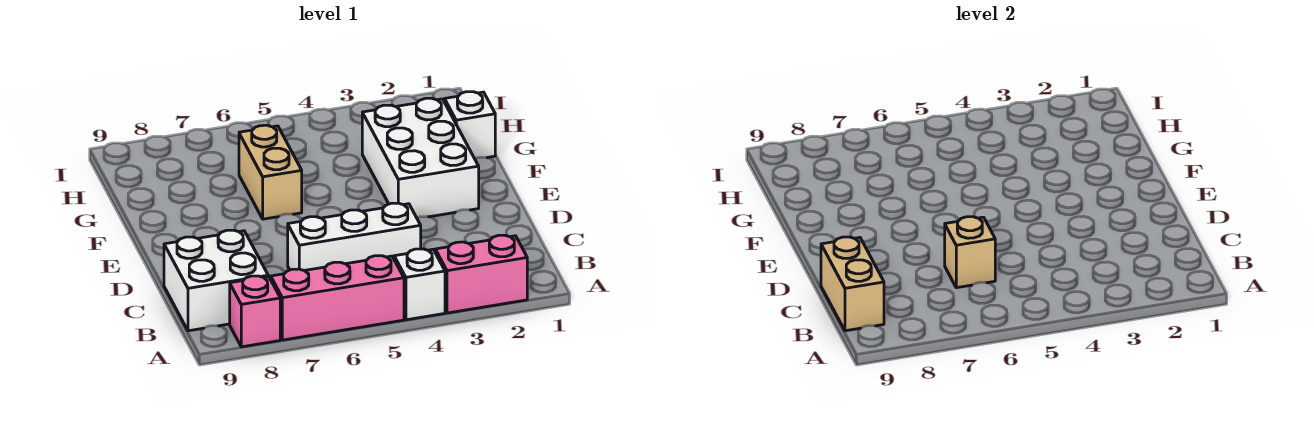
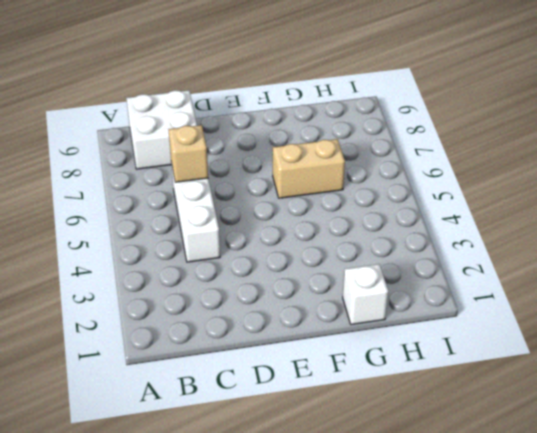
none -> pink 1x2 brick [435,235,527,313]
none -> white 1x1 brick [394,249,445,320]

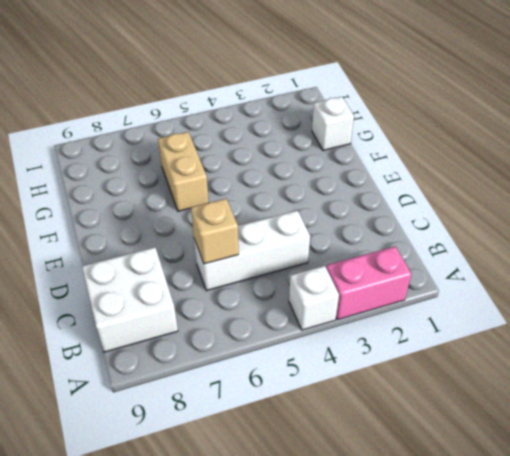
none -> pink 1x3 brick [271,256,404,340]
none -> pink 1x1 brick [230,276,280,347]

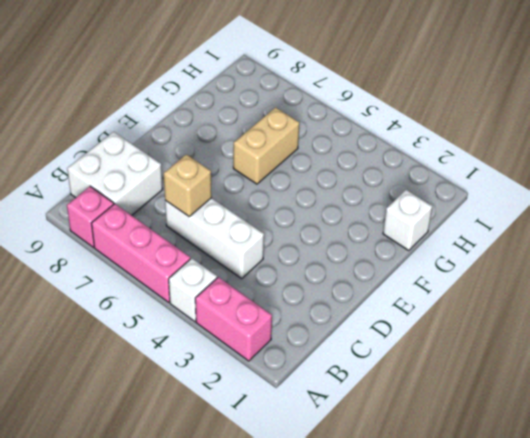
none -> white 2x3 brick [362,98,479,218]
none -> tan 1x2 brick [821,237,884,331]

